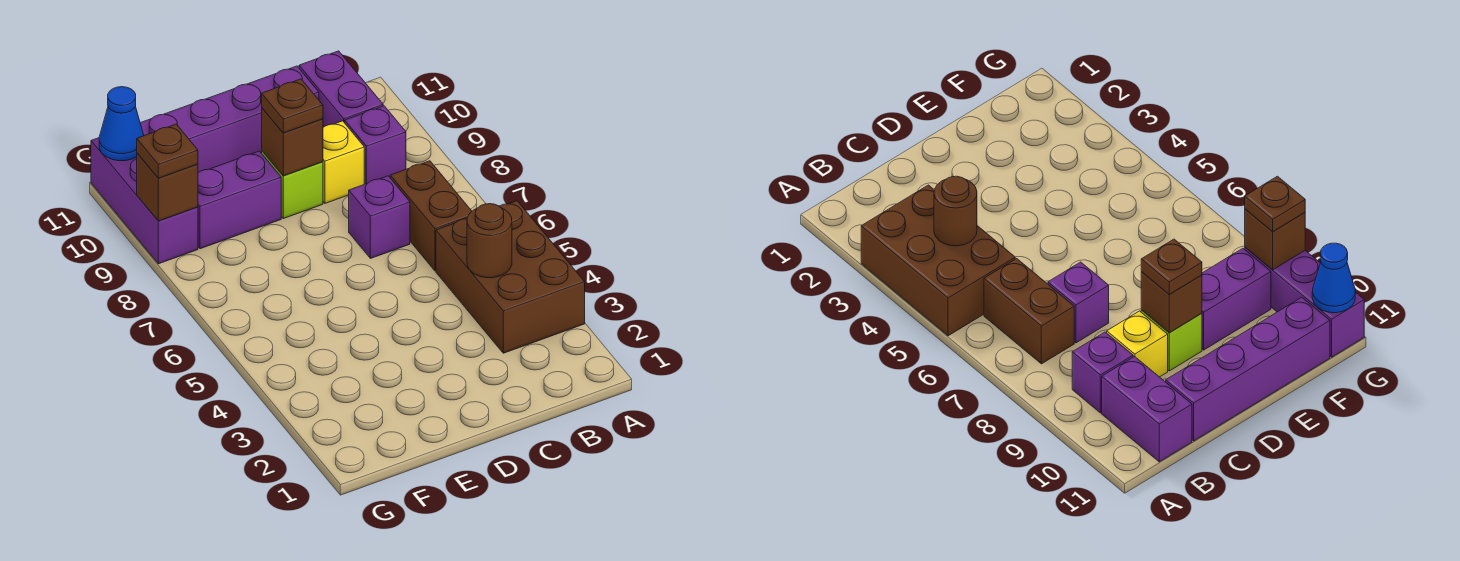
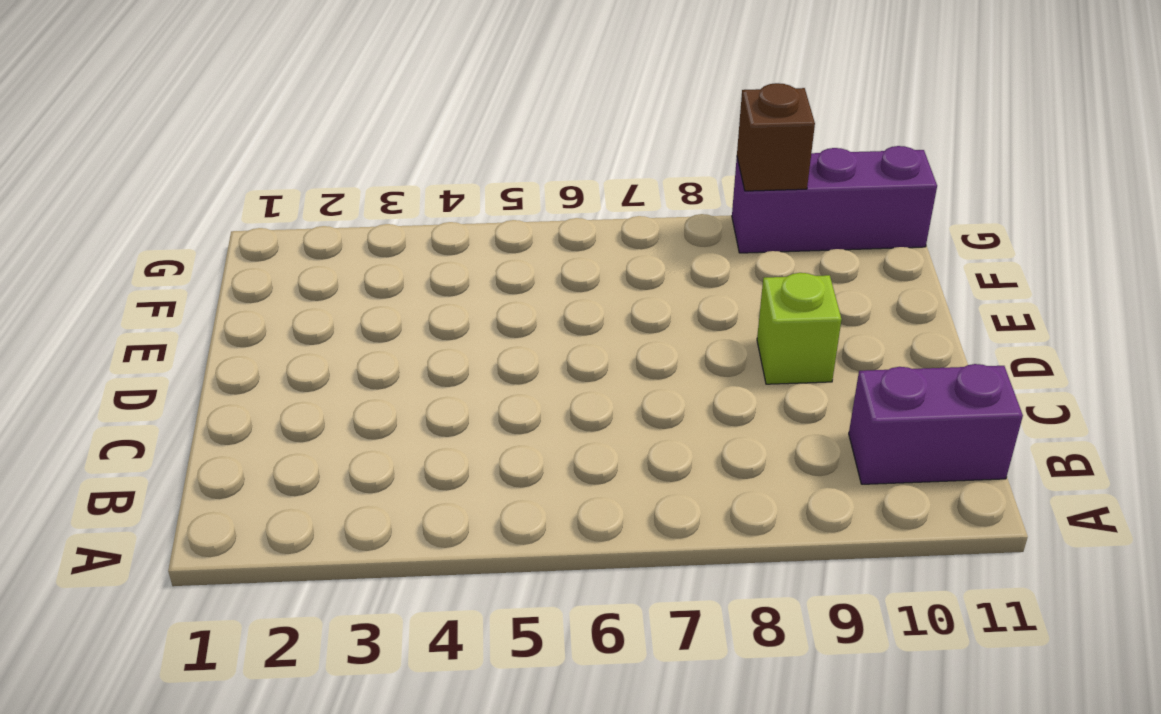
none -> brown 2x3 brick [436,201,585,353]
none -> brown 1x2 brick [390,161,472,271]
none -> purple 1x1 brick [345,106,406,184]

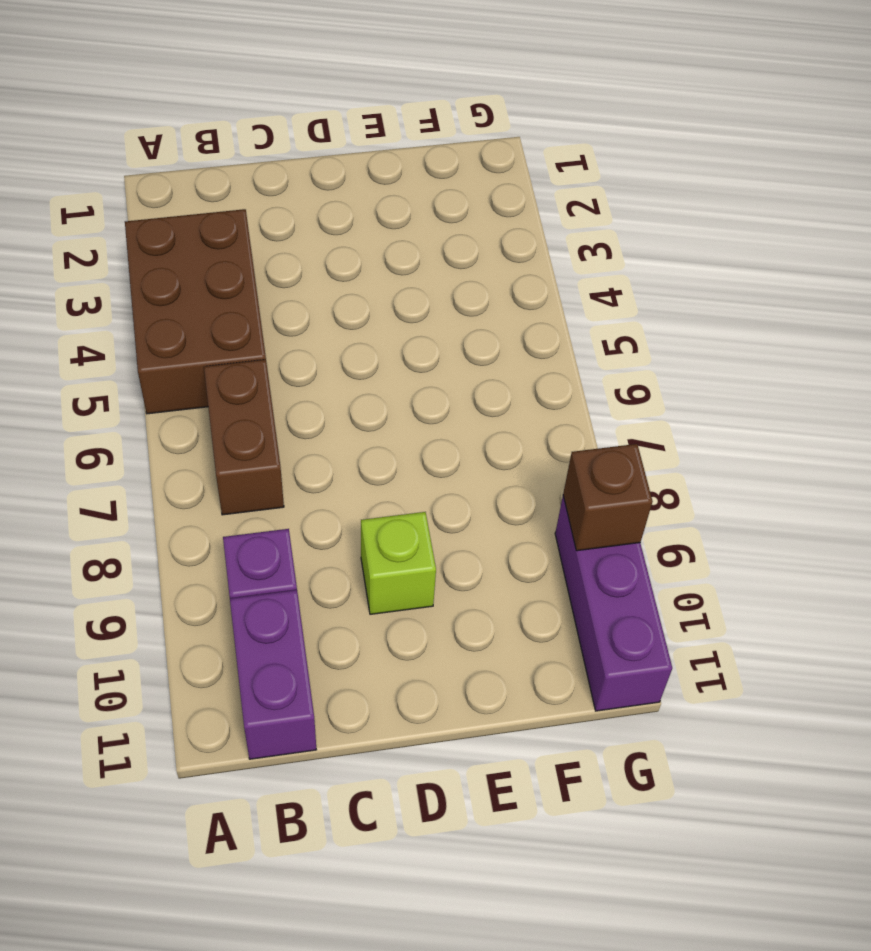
none -> purple 1x1 brick [349,176,410,258]
none -> yellow 1x1 brick [323,121,364,203]
none -> purple 1x4 brick [140,66,319,173]

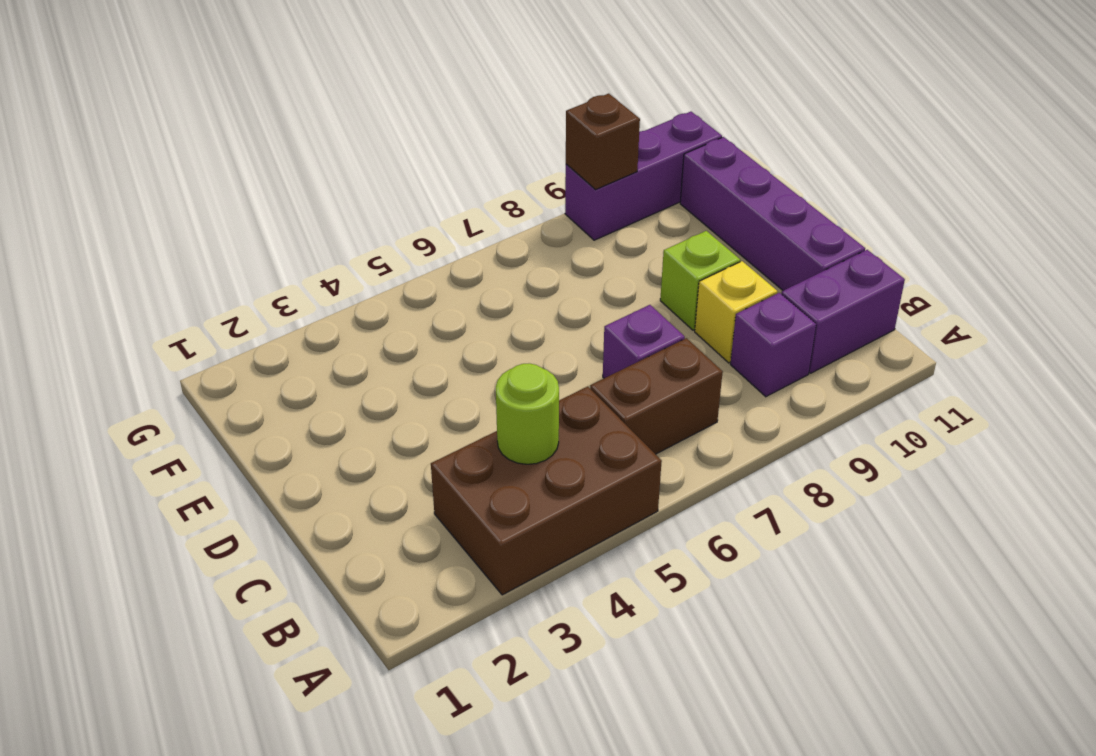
lime 1x1 round brick [496,363,559,464] -> brown 1x1 round brick [467,204,512,278]
none -> purple 1x2 brick [198,151,281,249]
none -> brown 1x1 brick [262,108,323,176]
none -> blue 1x1 cone [99,87,144,161]

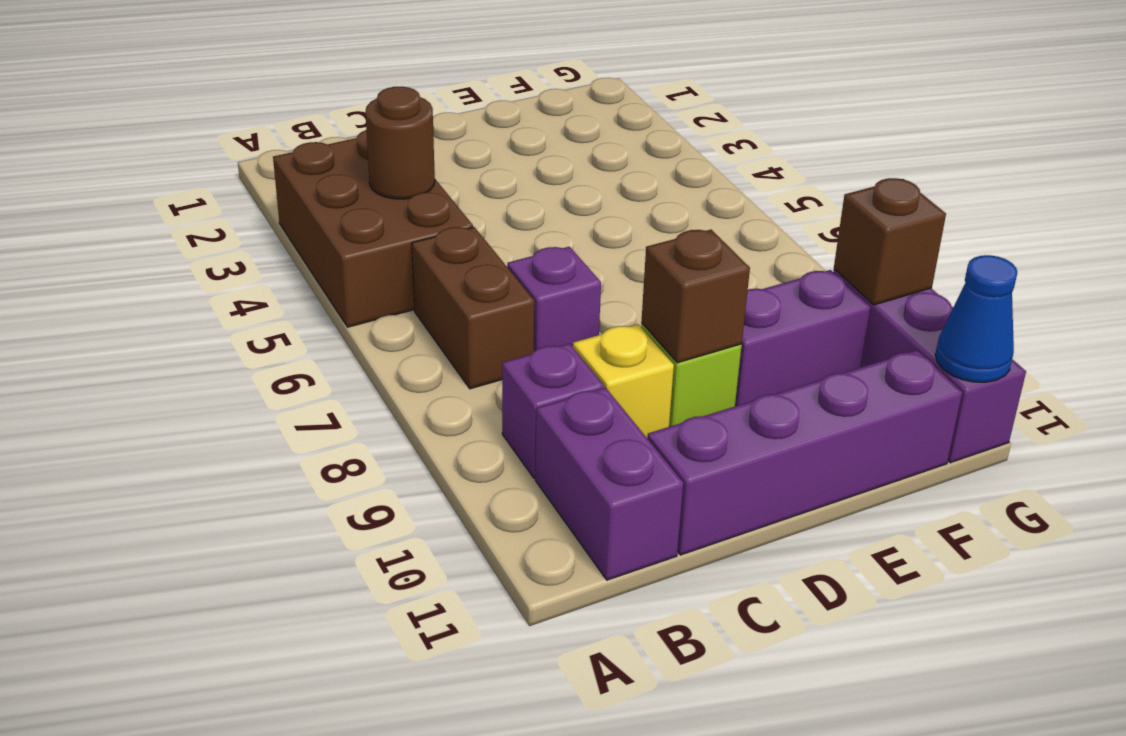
none -> brown 1x1 plate [262,79,323,133]
none -> brown 1x1 plate [137,124,198,178]

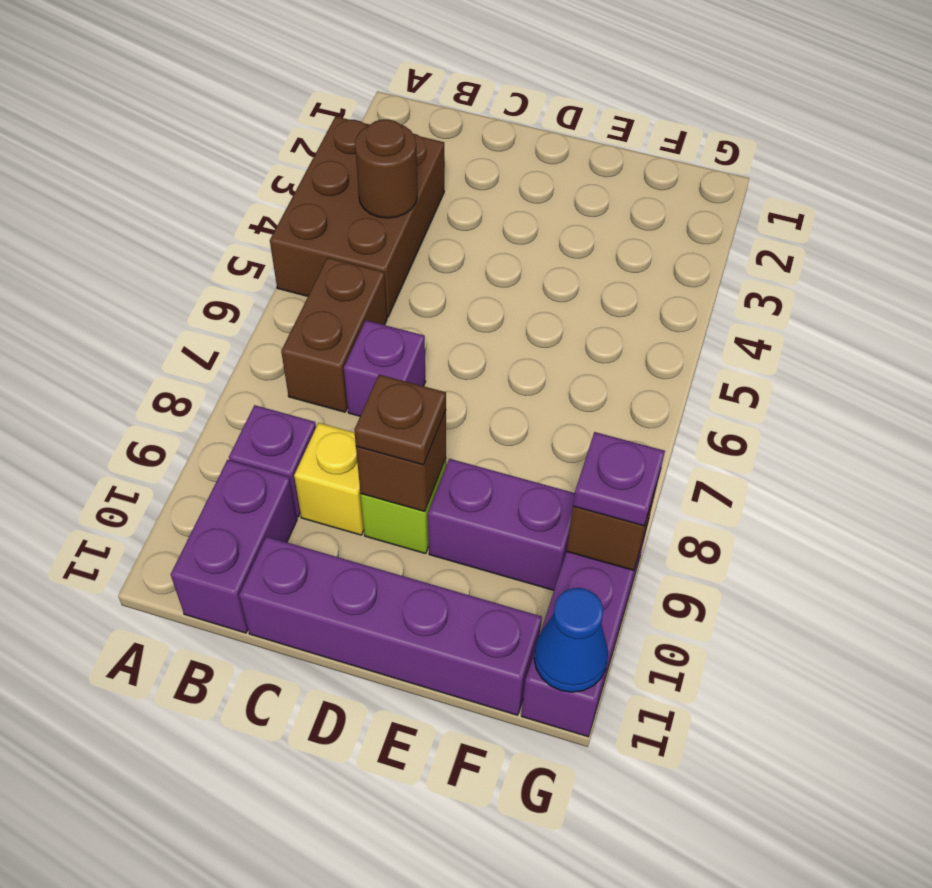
purple 1x1 plate [573,432,665,526] -> brown 1x1 plate [137,124,198,178]

